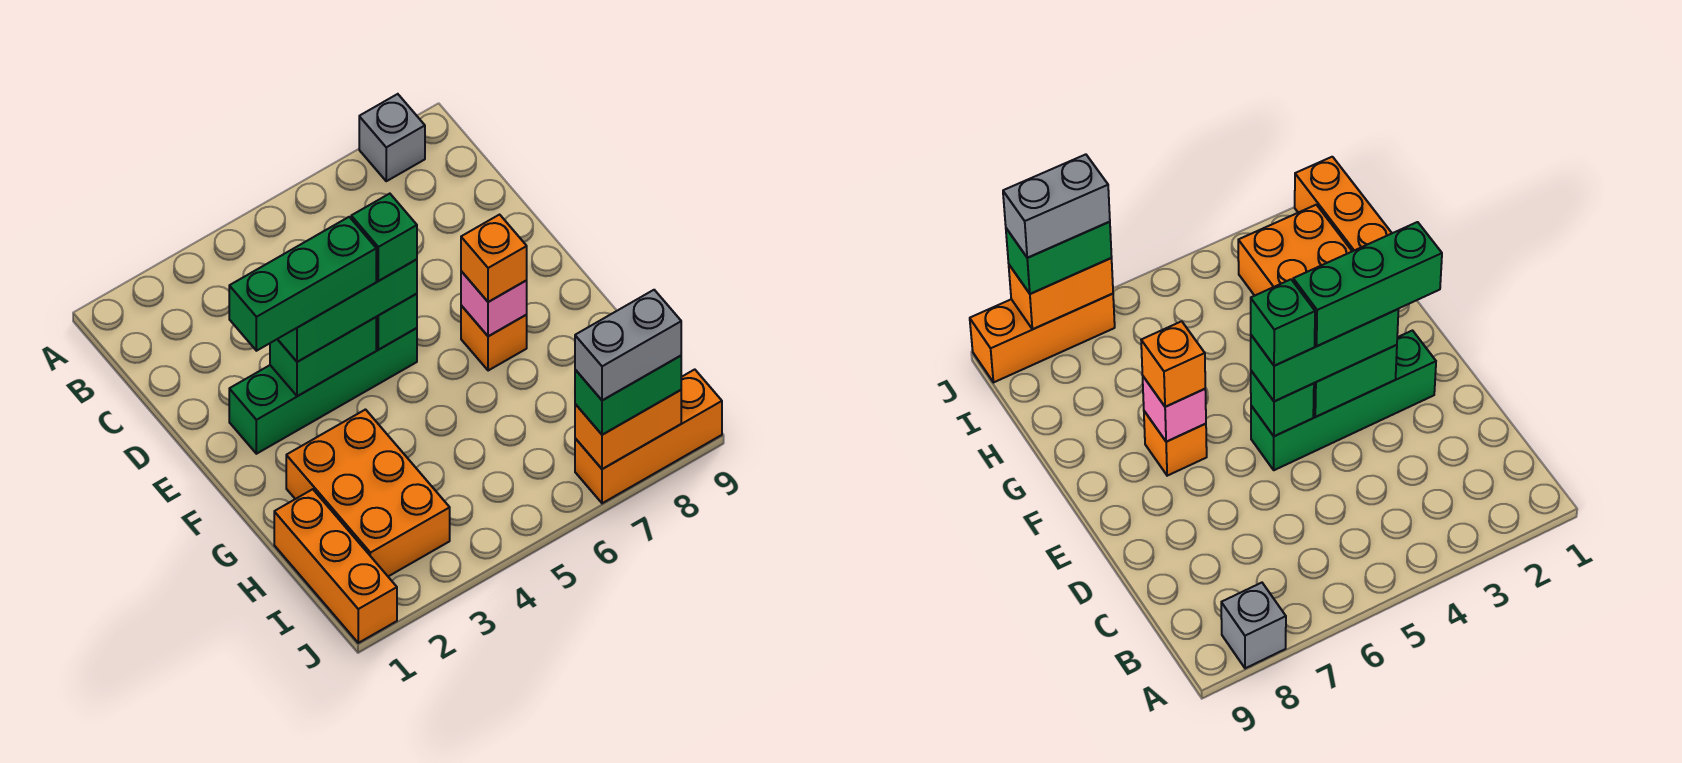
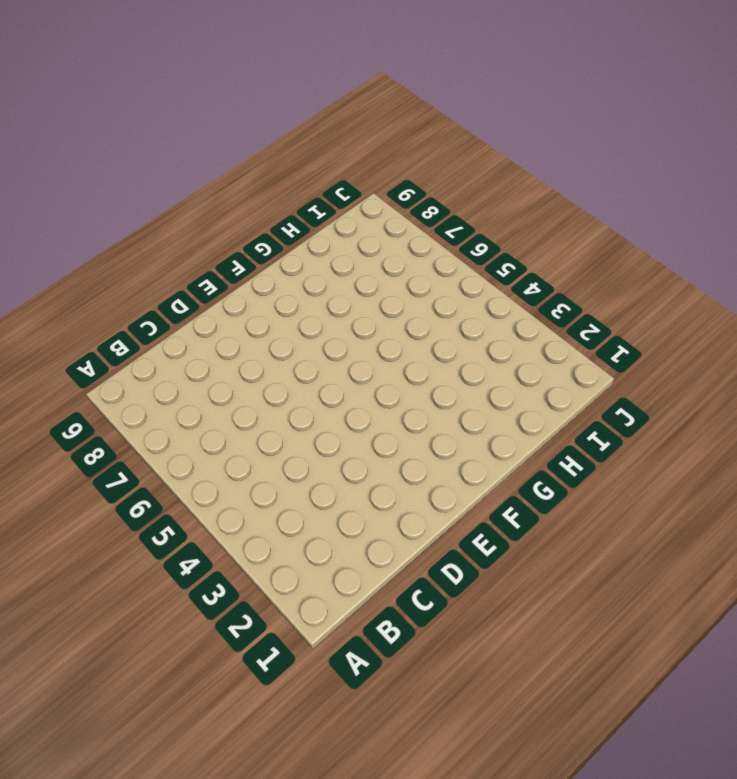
none -> grey 1x1 brick [359,94,425,181]
none -> green 1x4 brick [229,328,417,454]
none -> orange 1x1 brick [461,305,527,371]

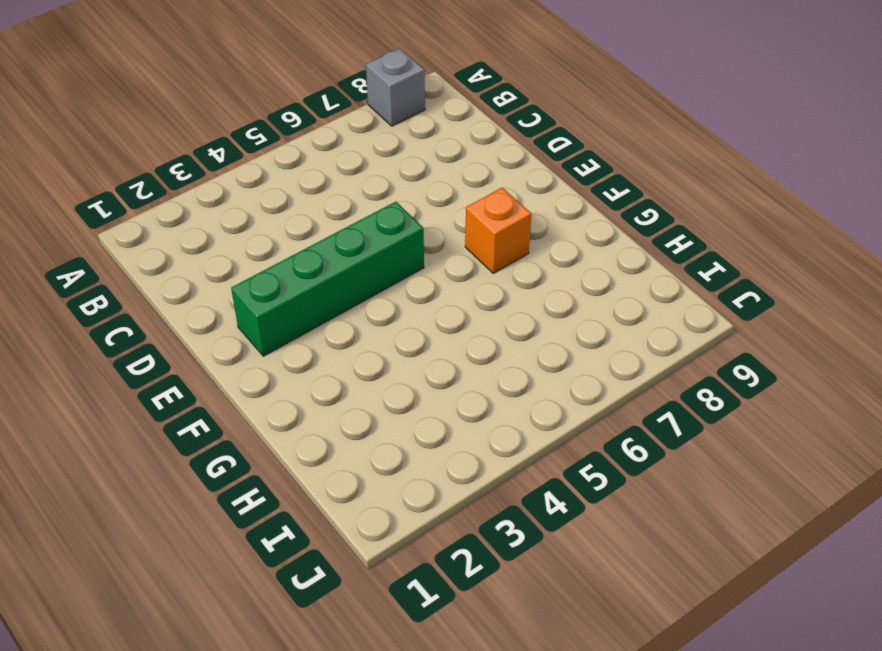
none -> orange 2x3 brick [286,410,450,576]
none -> orange 1x3 brick [274,489,397,643]
none -> orange 1x3 brick [575,369,722,503]

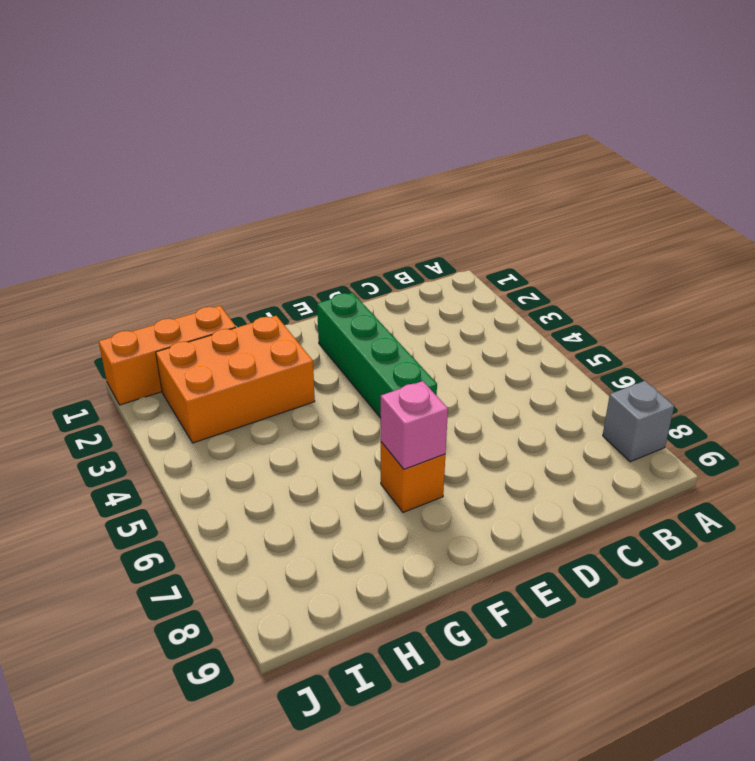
none -> orange 1x3 brick [575,369,722,503]
none -> green 1x2 brick [270,317,376,396]
none -> green 1x1 brick [376,294,417,350]

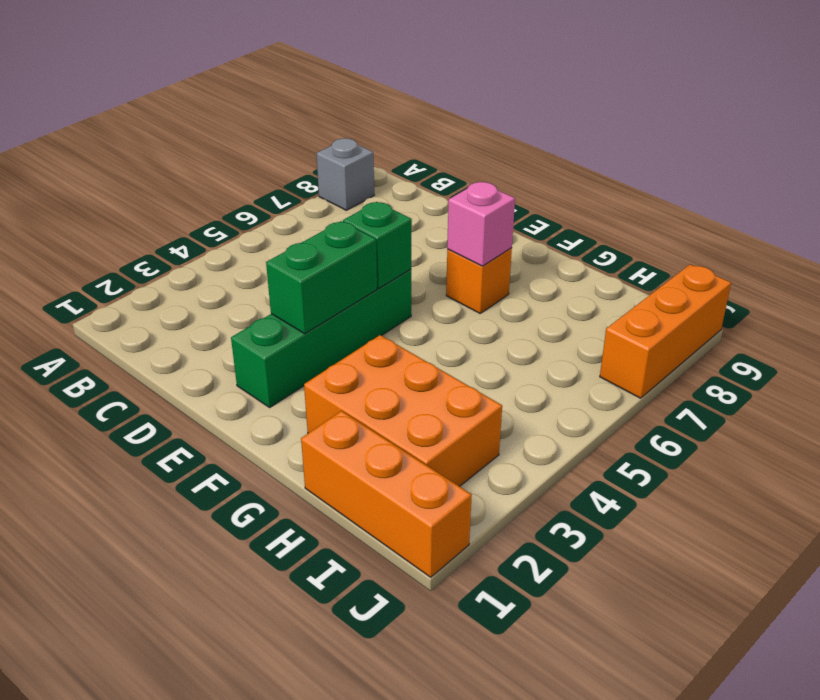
none -> orange 1x2 brick [575,390,681,469]
none -> green 1x3 brick [278,259,417,362]
none -> orange 1x1 brick [461,215,527,302]

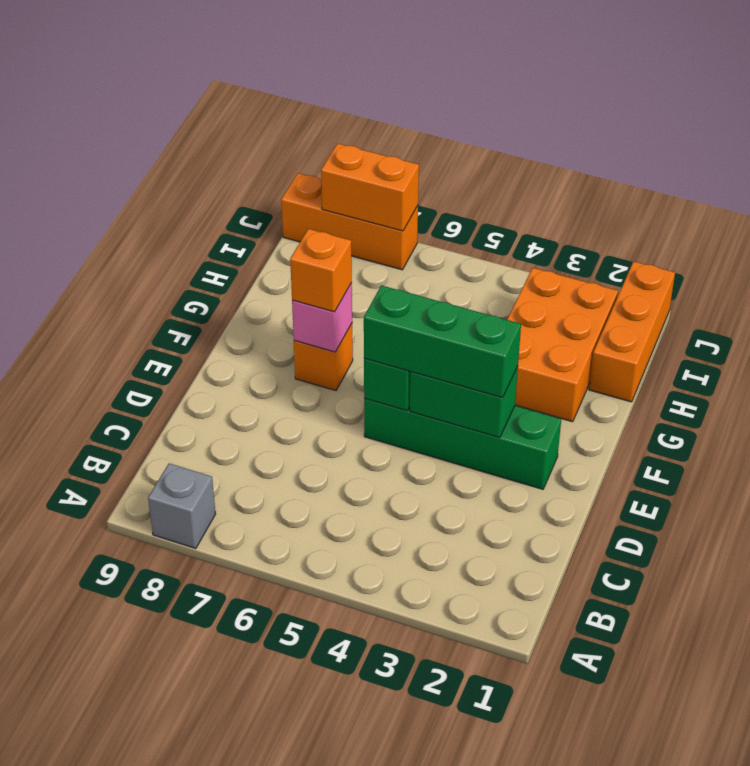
none -> green 1x2 brick [575,356,681,435]
none -> green 1x3 brick [229,217,376,351]
none -> green 1x1 brick [351,194,417,281]

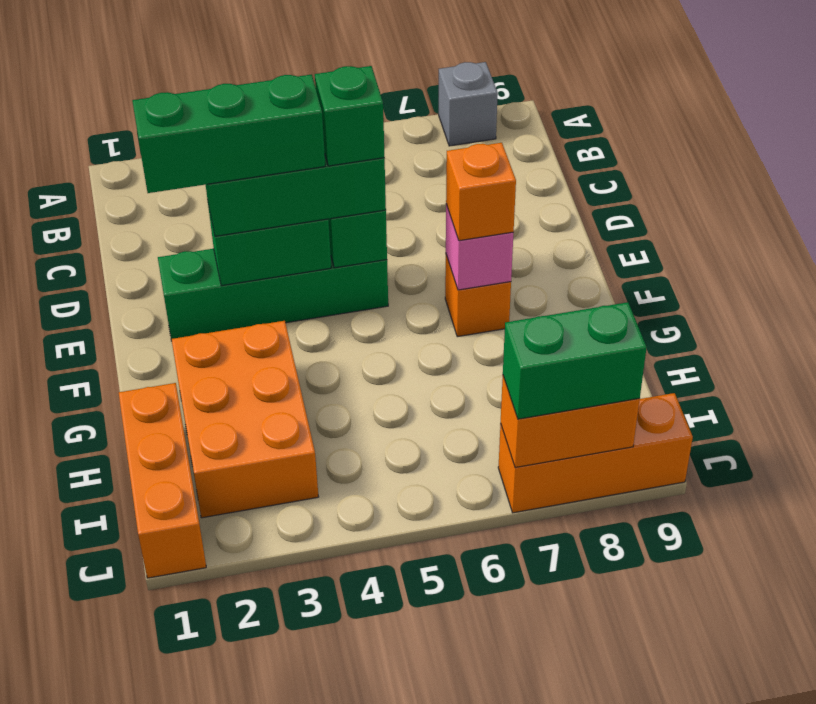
none -> grey 1x2 brick [575,290,681,400]

